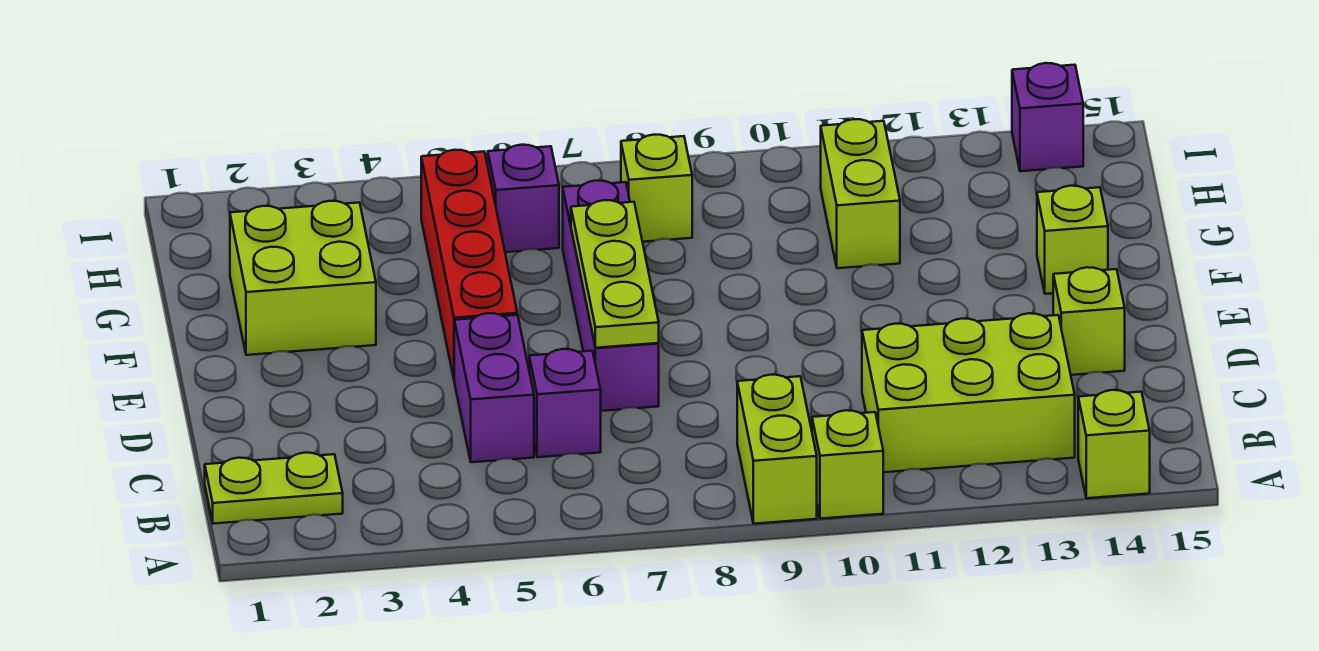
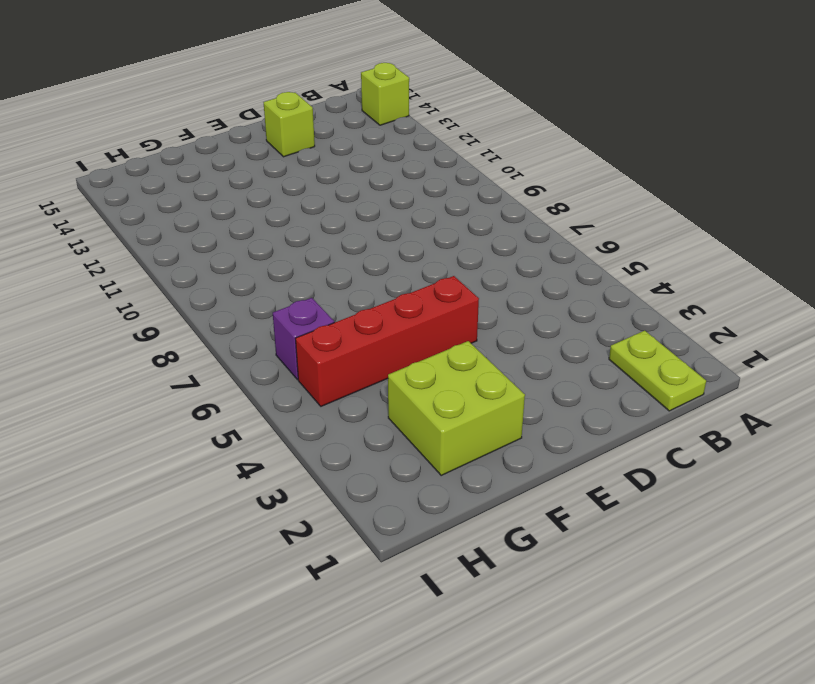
none -> lime 1x2 brick [737,375,817,524]
none -> lime 1x1 brick [812,410,883,519]
none -> lime 2x3 brick [862,313,1075,472]

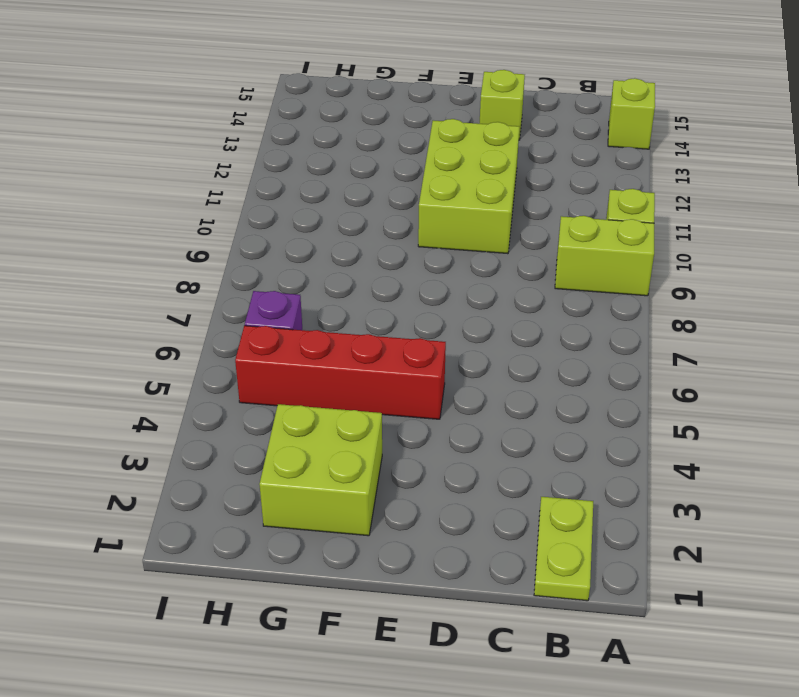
lime 2x3 brick [418,119,520,254] -> lime 2x3 brick moved to [862,313,1075,472]
none -> purple 1x2 brick [454,313,534,462]
none -> purple 1x1 brick [529,349,601,457]
none -> purple 1x4 brick [563,181,659,411]

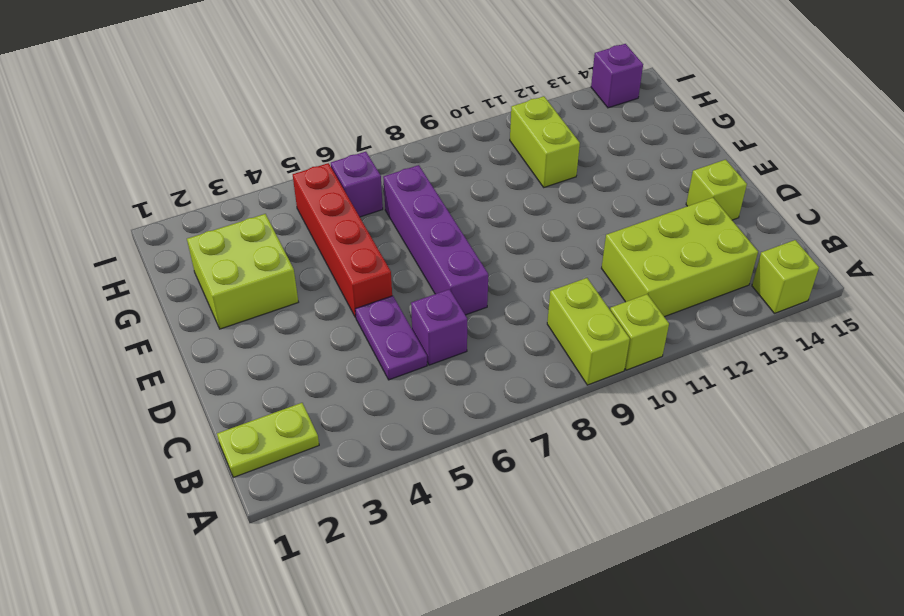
purple 1x2 plate [355,296,427,380] -> purple 1x2 brick [454,313,534,462]
none -> lime 1x1 brick [1037,186,1108,294]
none -> lime 1x1 brick [621,135,692,242]
none -> lime 1x3 plate [571,200,659,348]

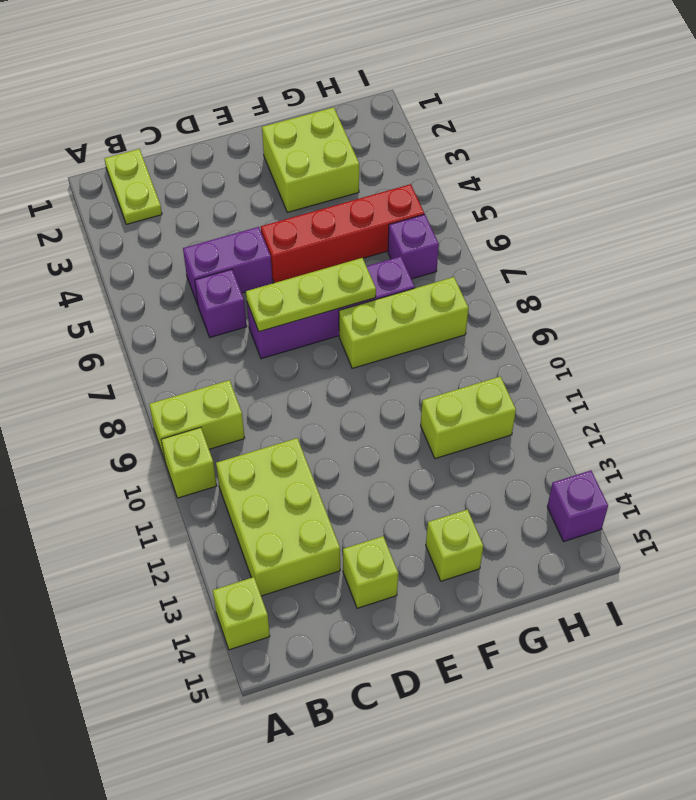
lime 1x3 brick [339,277,468,368] -> lime 1x1 brick [621,135,692,242]

